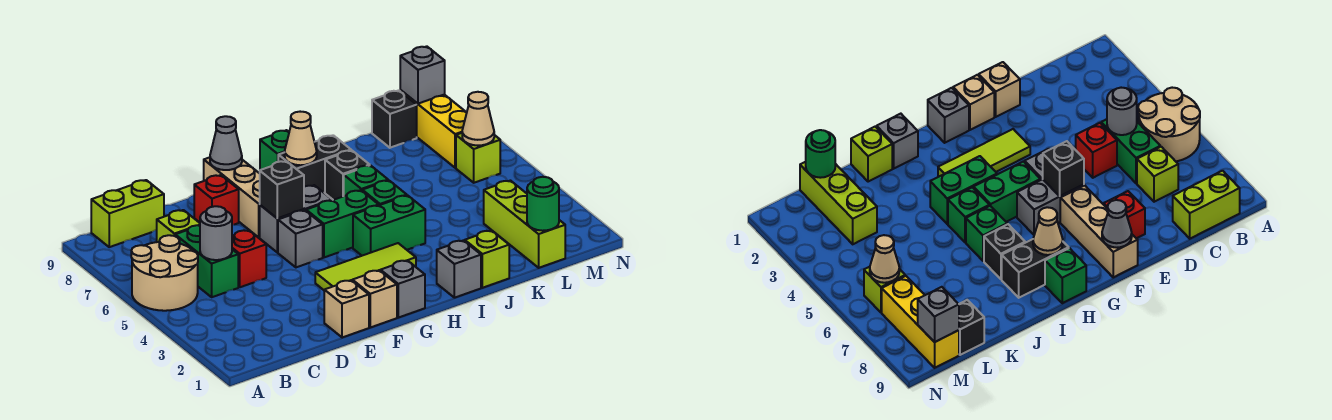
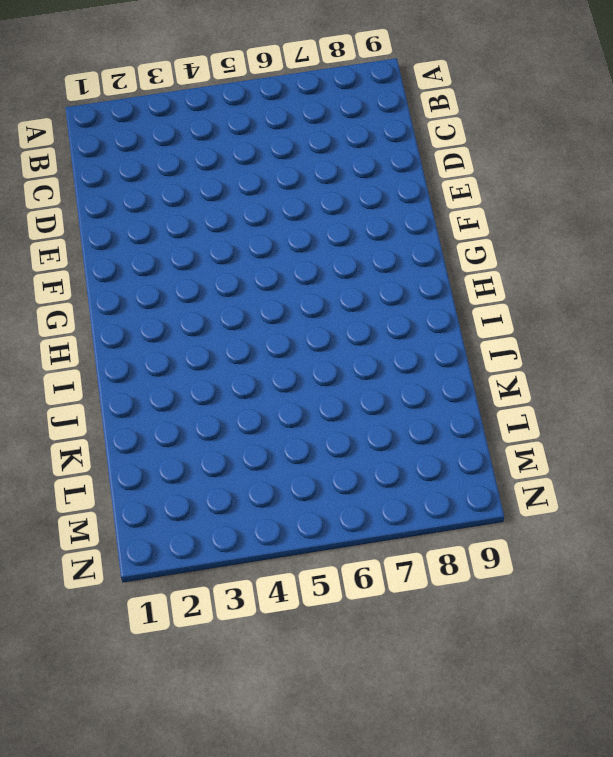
none -> tan 2x2 round brick [131,235,198,311]
none -> lime 1x2 brick [91,180,164,247]
none -> green 1x2 brick [175,225,238,297]
none -> lime 1x1 brick [157,210,200,242]

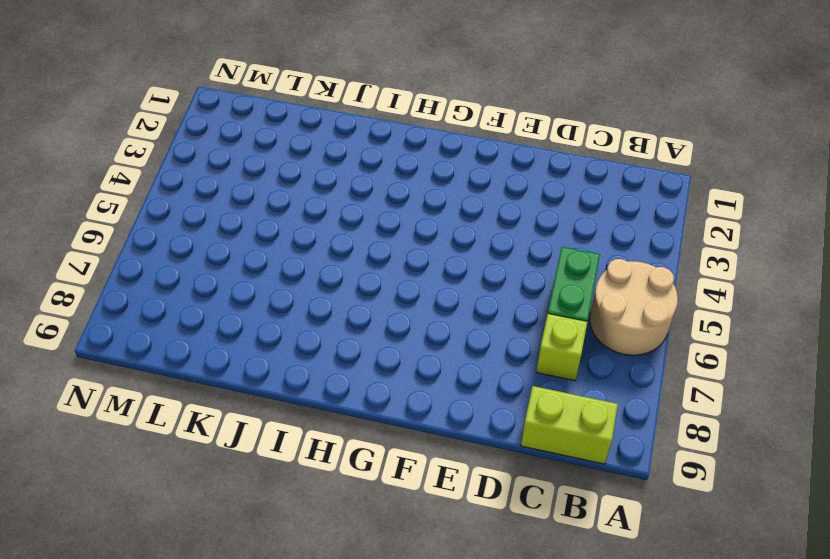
none -> red 1x1 brick [232,230,266,287]
none -> tan 1x1 brick [324,280,369,338]
none -> red 1x1 brick [194,175,239,225]
none -> tan 1x1 brick [352,270,397,327]

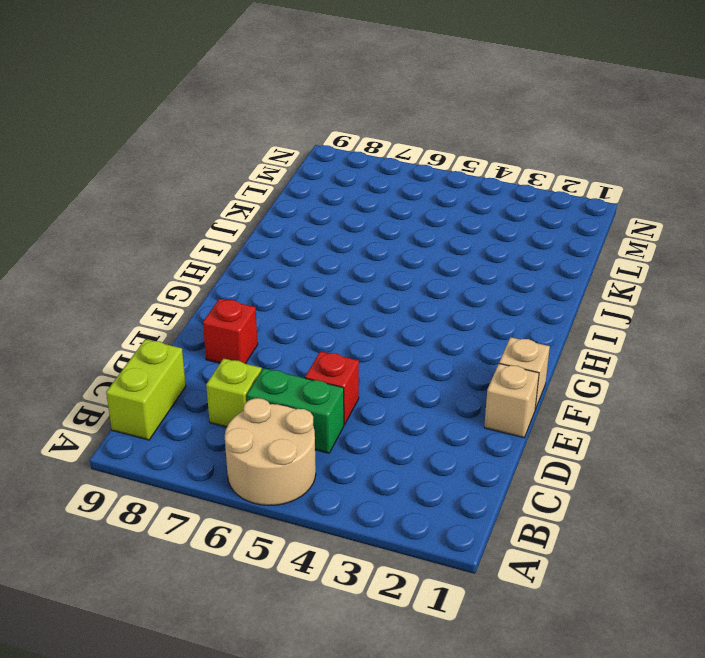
none -> lime 1x3 tile [315,243,416,290]
none -> grey 1x1 brick [278,210,323,267]
none -> grey 1x2 brick [260,185,332,252]
none -> tan 1x3 brick [204,157,260,237]

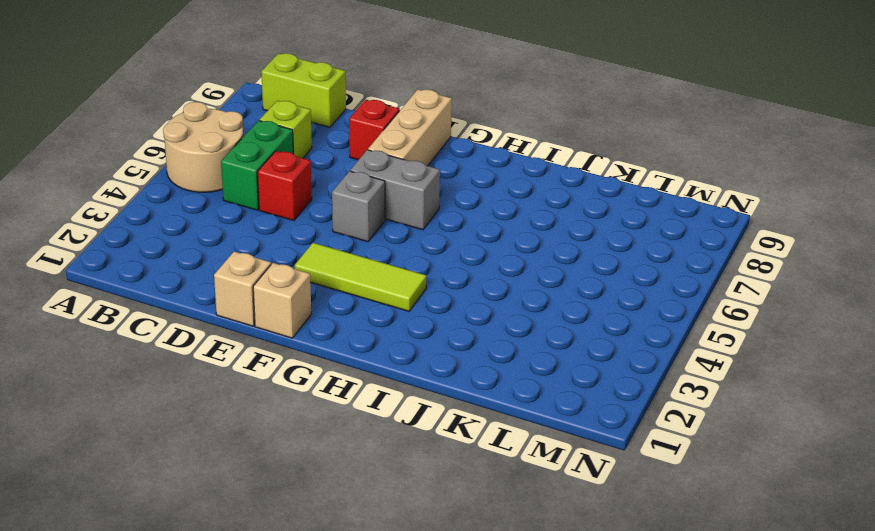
none -> grey 1x1 brick [381,260,425,318]
none -> green 1x2 brick [306,190,379,257]
none -> green 1x2 brick [353,195,425,256]
none -> black 1x2 brick [278,135,351,193]

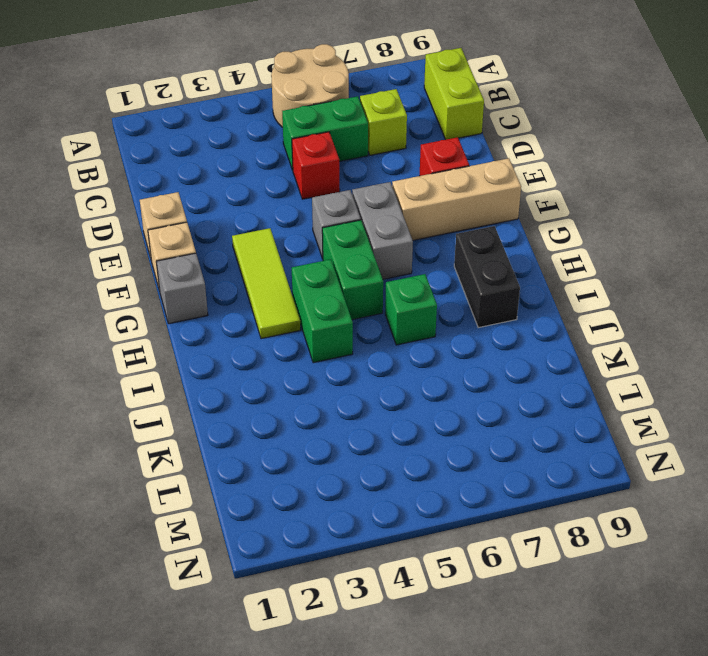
none -> green 1x1 brick [260,130,289,170]
none -> grey 1x1 brick [437,240,481,298]
none -> green 1x1 brick [362,180,407,205]
none -> black 1x1 brick [325,150,370,200]

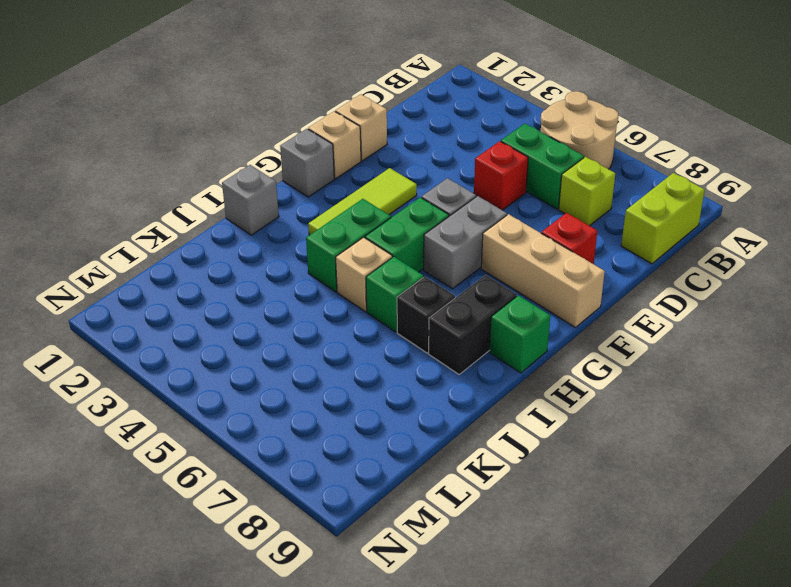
tan 1x1 brick [336,237,392,312] -> green 1x1 brick [362,180,407,205]
none -> lime 1x1 brick [465,230,509,288]
none -> lime 1x3 brick [484,181,565,268]
none -> black 1x1 brick [372,90,417,148]
none -> lime 1x1 brick [456,133,500,183]

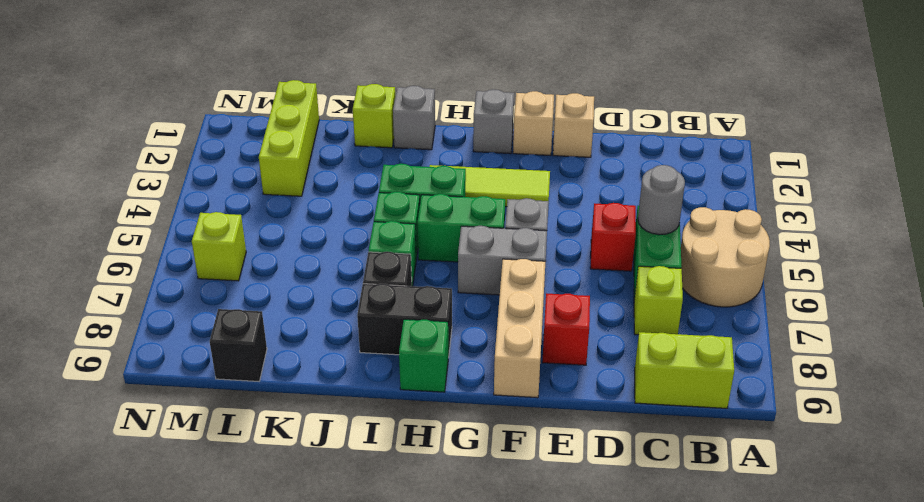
none -> yellow 1x3 brick [400,90,467,168]
none -> black 1x1 brick [260,161,304,218]
none -> grey 1x1 cone [210,116,242,170]
none -> tan 1x1 cone [285,112,317,165]

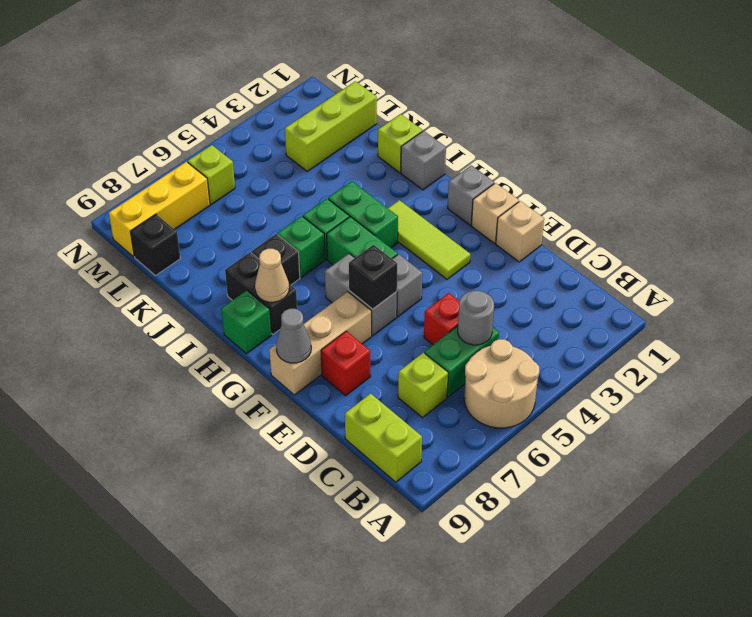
none -> green 1x1 round brick [527,177,559,231]
none -> tan 1x1 cone [462,92,494,146]
none -> grey 1x1 brick [400,46,445,104]

